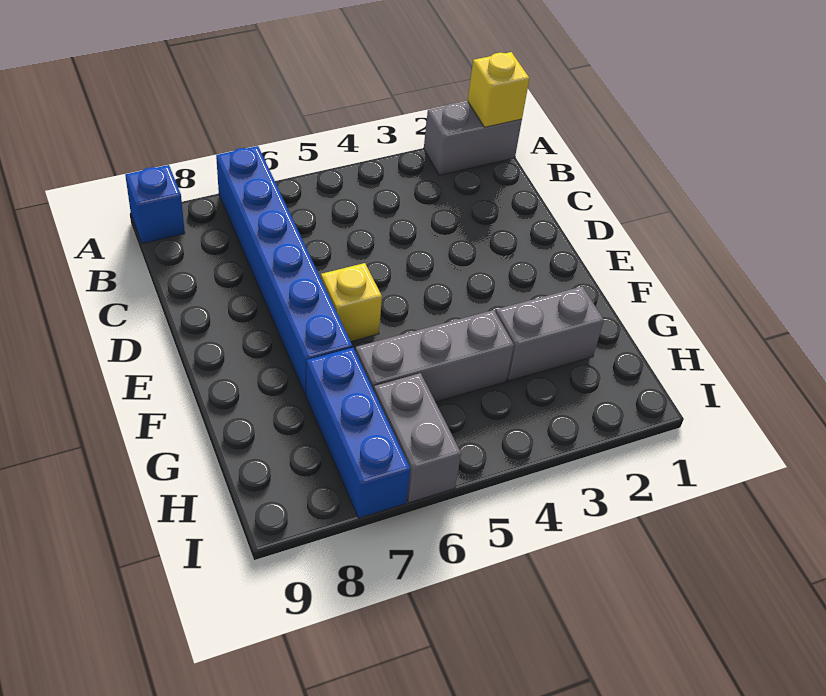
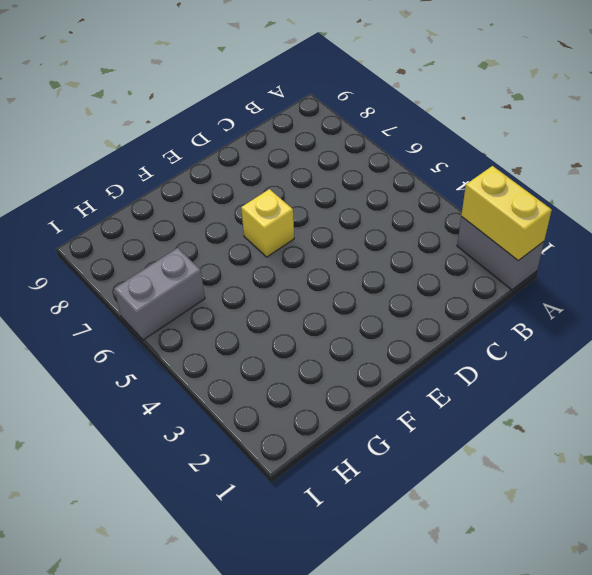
yellow 1x2 brick [461,166,552,261] -> yellow 1x1 brick [468,52,529,127]
none -> blue 1x6 brick [216,146,352,395]
none -> blue 1x1 brick [125,165,185,244]

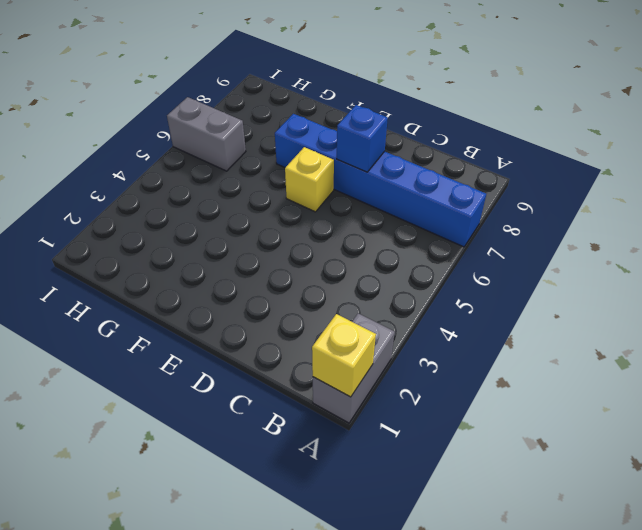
blue 1x1 brick [337,105,388,172] -> blue 1x1 brick moved to [125,165,185,244]
none -> grey 1x2 brick [496,286,604,381]
none -> grey 1x3 brick [355,310,514,402]

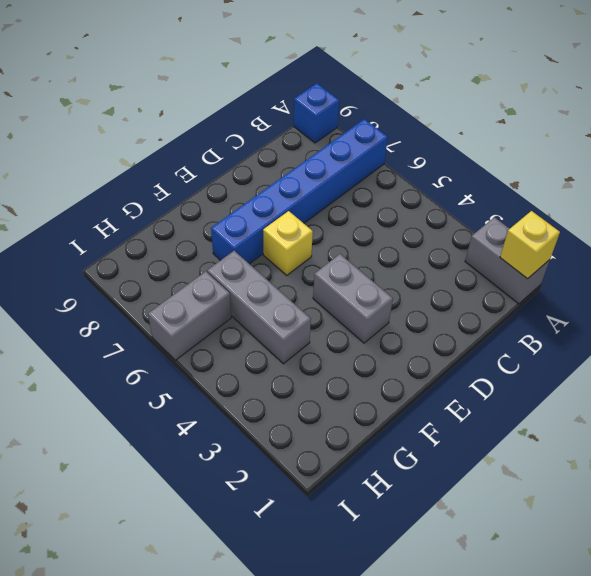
grey 1x2 brick [313,254,393,343] -> grey 1x2 brick moved to [496,286,604,381]
none -> blue 1x3 brick [306,348,410,518]

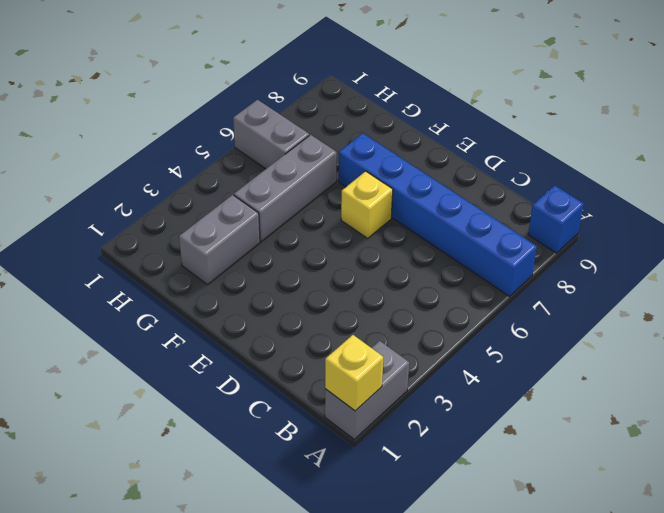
none -> blue 1x3 brick [306,348,410,518]

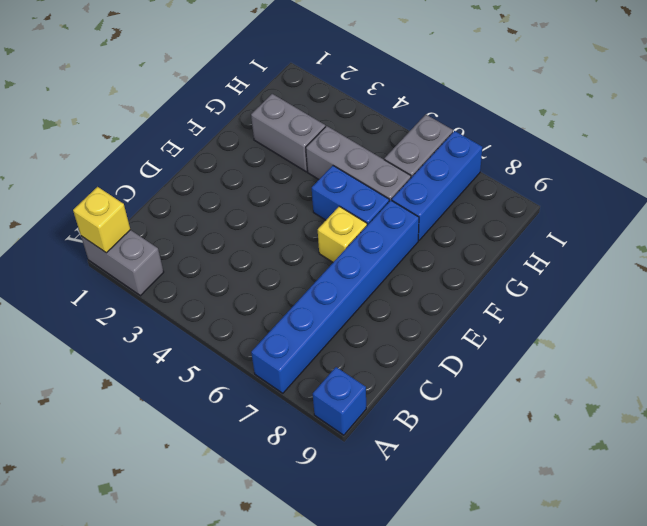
blue 1x2 brick [312,166,389,225] -> none

